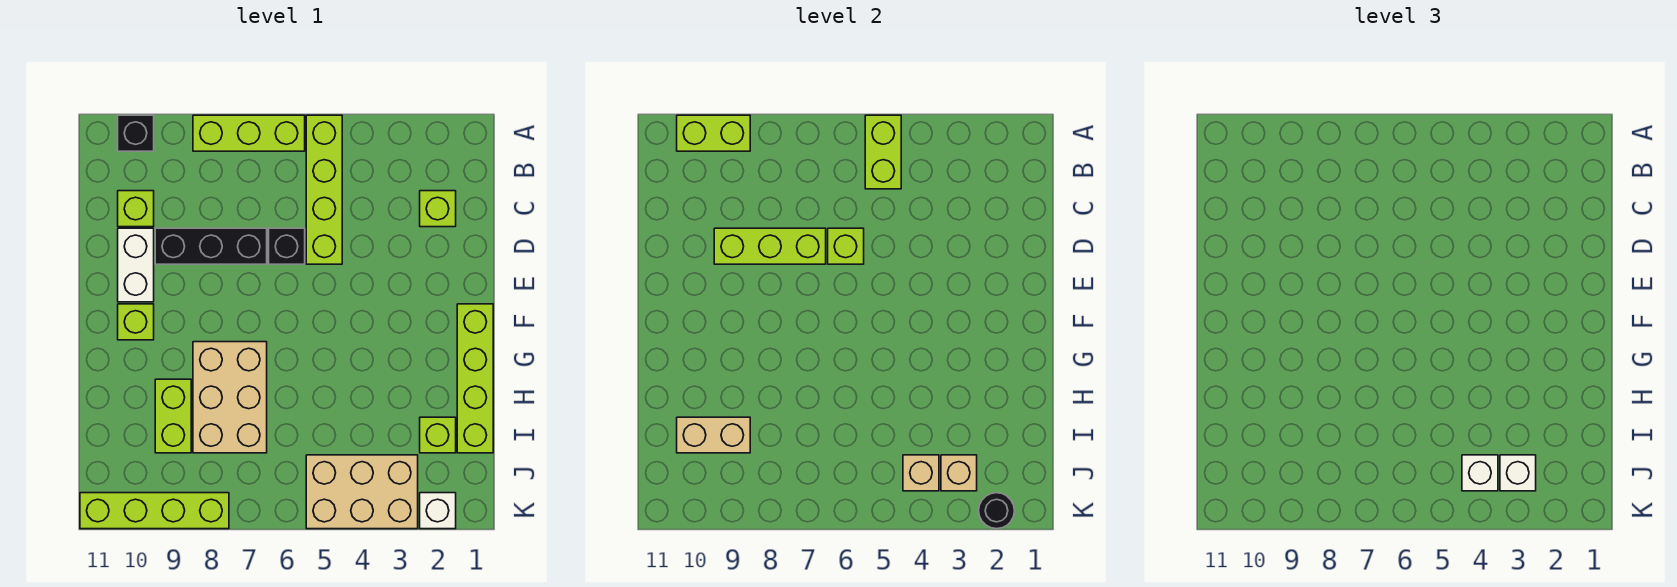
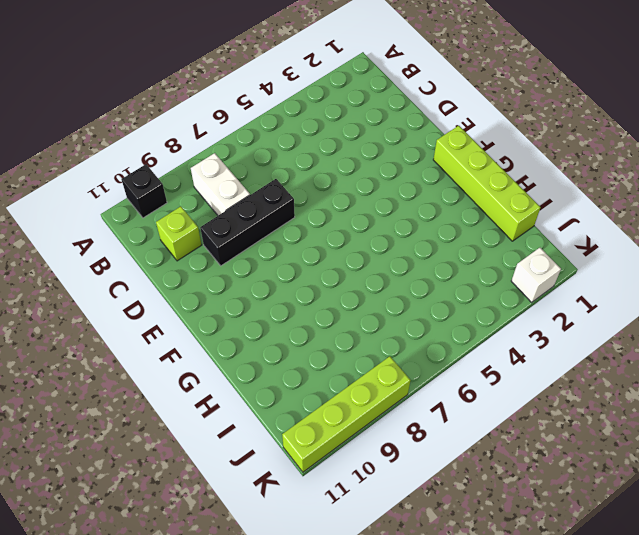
white 1x2 brick [191,153,250,215] -> white 1x2 brick moved to [118,228,154,302]
none -> lime 1x4 brick [306,115,342,264]
none -> lime 1x3 brick [193,115,305,151]
none -> lime 1x1 brick [420,191,456,227]

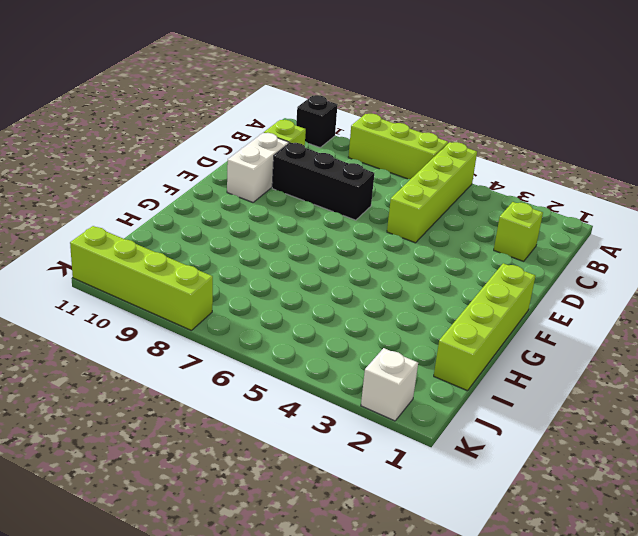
none -> black 1x1 brick [269,228,305,264]
none -> lime 1x1 brick [118,304,154,340]
none -> tan 2x3 brick [193,342,267,453]

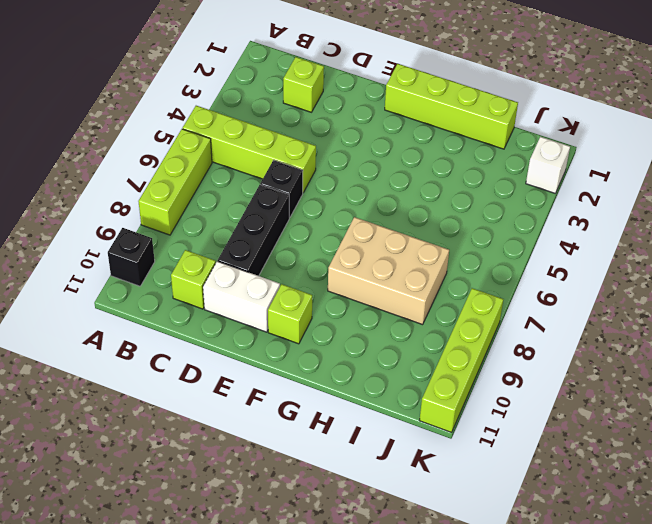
none -> lime 1x2 brick [155,379,191,453]
none -> lime 1x1 brick [420,417,456,453]
none -> tan 2x3 brick [306,455,418,529]

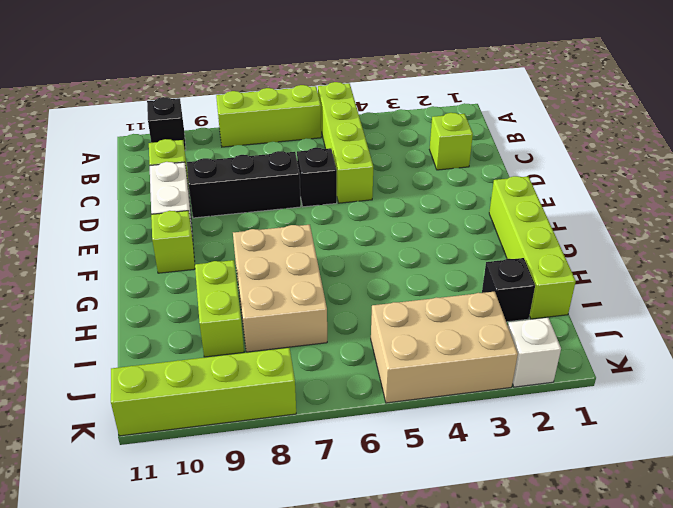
black 1x1 brick [482,258,535,322] -> lime 1x1 brick [420,417,456,453]
none -> lime 1x2 brick [865,115,901,189]
none -> lime 1x2 brick [677,115,750,151]
none -> lime 1x1 brick [828,228,864,264]

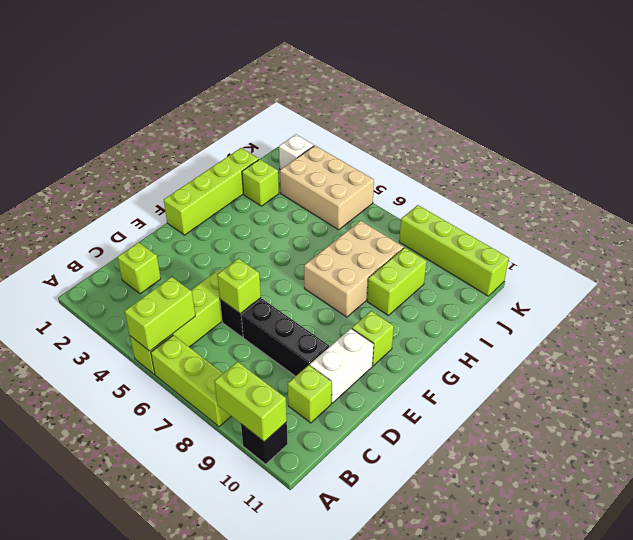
none -> lime 1x3 brick [714,228,826,264]
none -> tan 1x2 brick [677,417,750,453]
none -> tan 1x1 brick [941,455,977,491]

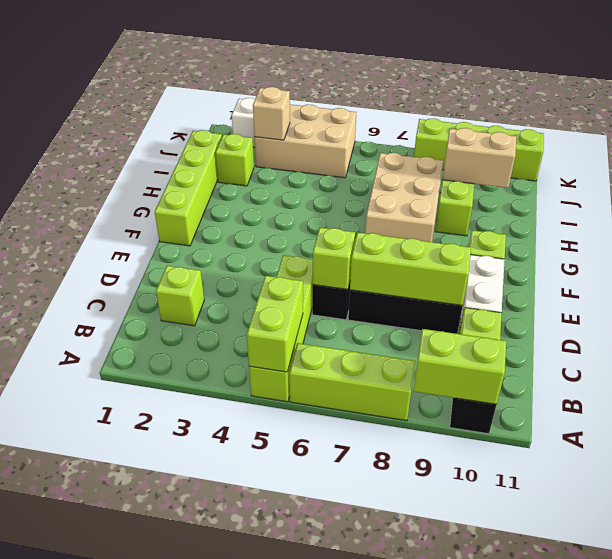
none -> tan 1x1 brick [903,455,939,491]
none -> black 1x1 round brick [979,493,1015,529]
none -> white 1x1 brick [1500,455,1536,491]

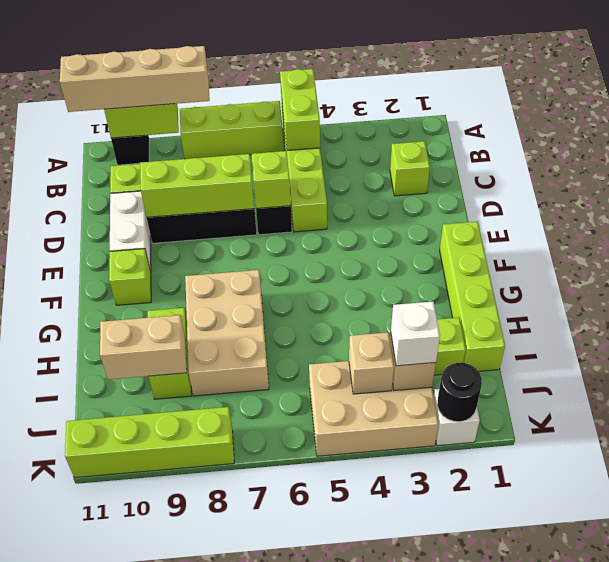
tan 1x4 brick [60,46,210,112] -> none
none -> white 1x1 brick [1462,455,1498,491]

